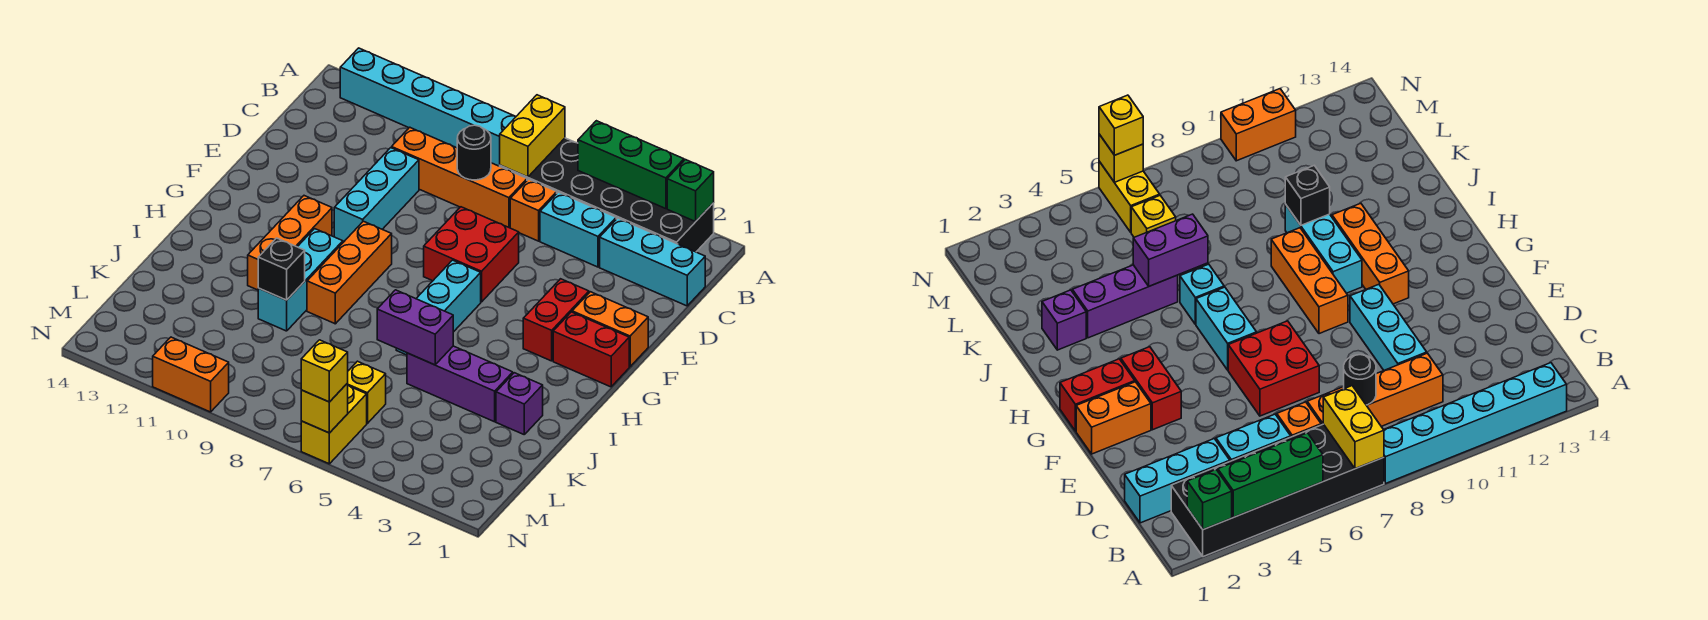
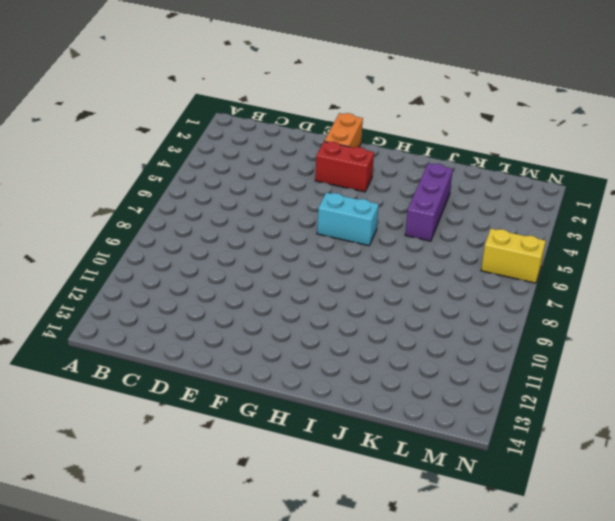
none -> black 2x6 brick [500,138,714,252]
none -> cyan 1x6 brick [340,48,516,166]
none -> cyan 1x3 brick [600,218,705,306]

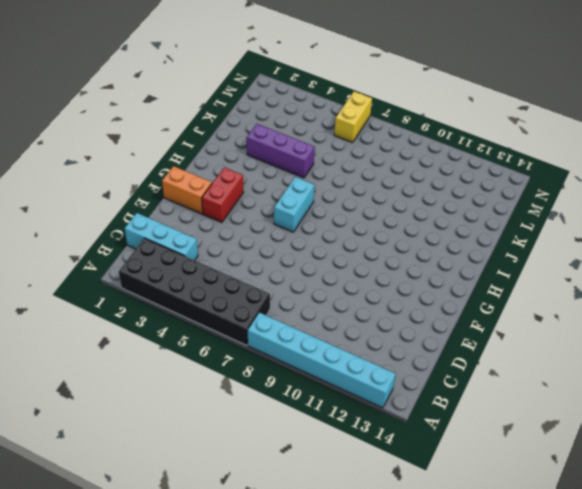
none -> cyan 1x2 brick [540,192,616,267]
none -> orange 1x1 brick [510,179,557,241]
none -> orange 1x4 brick [392,127,527,228]

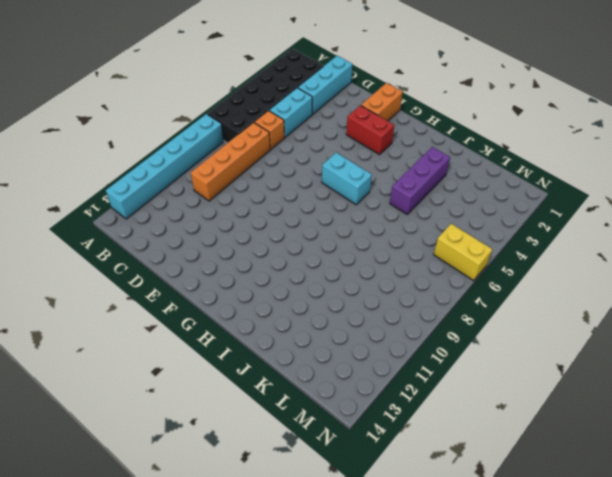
none -> cyan 1x3 brick [334,148,419,242]
none -> red 2x2 brick [424,207,519,302]
none -> red 1x2 brick [553,312,629,387]

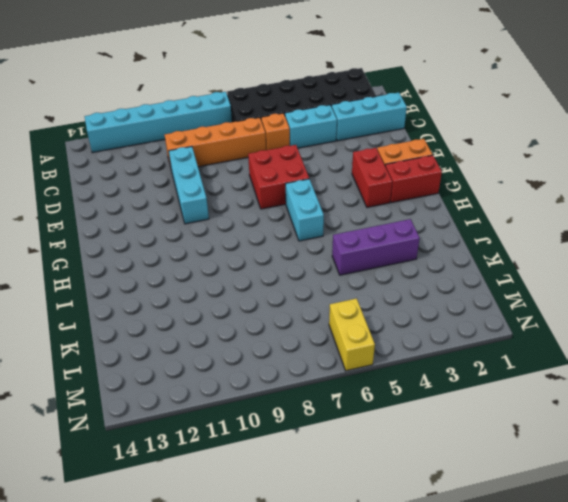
none -> orange 1x3 brick [307,221,392,324]
none -> orange 1x3 brick [248,196,332,290]
none -> cyan 1x3 brick [258,229,343,331]

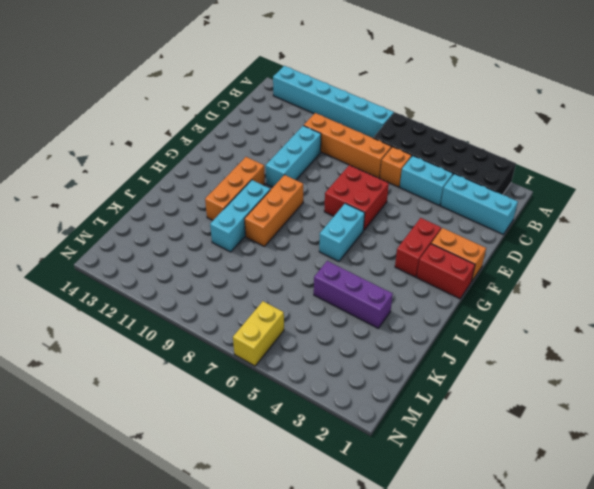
none -> cyan 1x1 brick [1180,264,1224,324]
none -> purple 1x1 brick [496,373,543,434]
none -> yellow 1x1 brick [348,361,386,423]

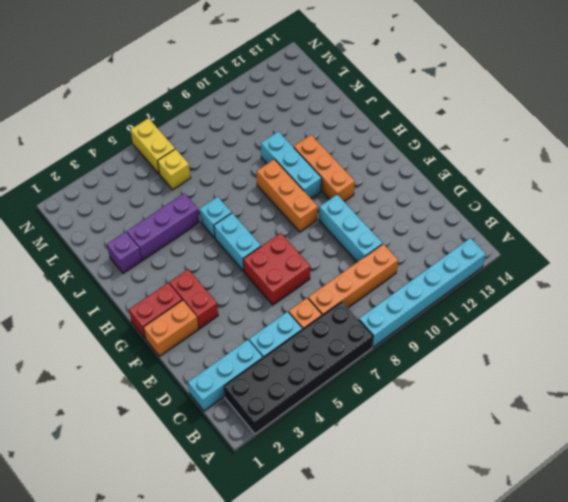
none -> orange 1x2 brick [153,337,229,412]
none -> green 1x1 brick [667,160,714,222]
none -> green 1x3 brick [578,121,684,209]

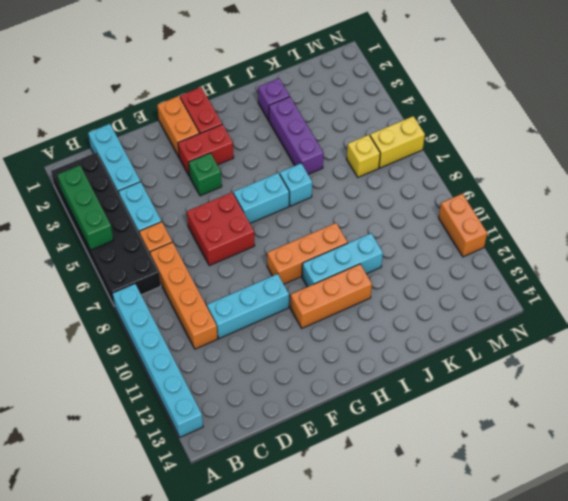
green 1x1 brick [189,153,222,196] -> green 1x1 brick moved to [667,160,714,222]
none -> yellow 1x2 brick [500,95,565,177]
none -> black 1x1 round brick [457,125,491,180]
none -> purple 1x2 brick [377,290,453,365]

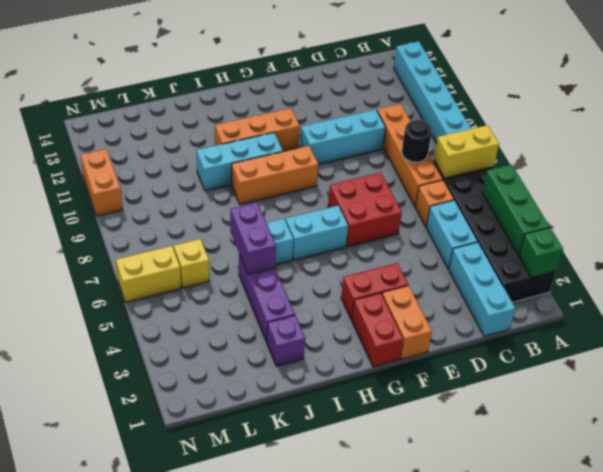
none -> black 1x1 brick [258,238,305,300]
none -> yellow 1x1 brick [301,383,348,433]
none -> yellow 1x1 brick [301,340,348,402]

